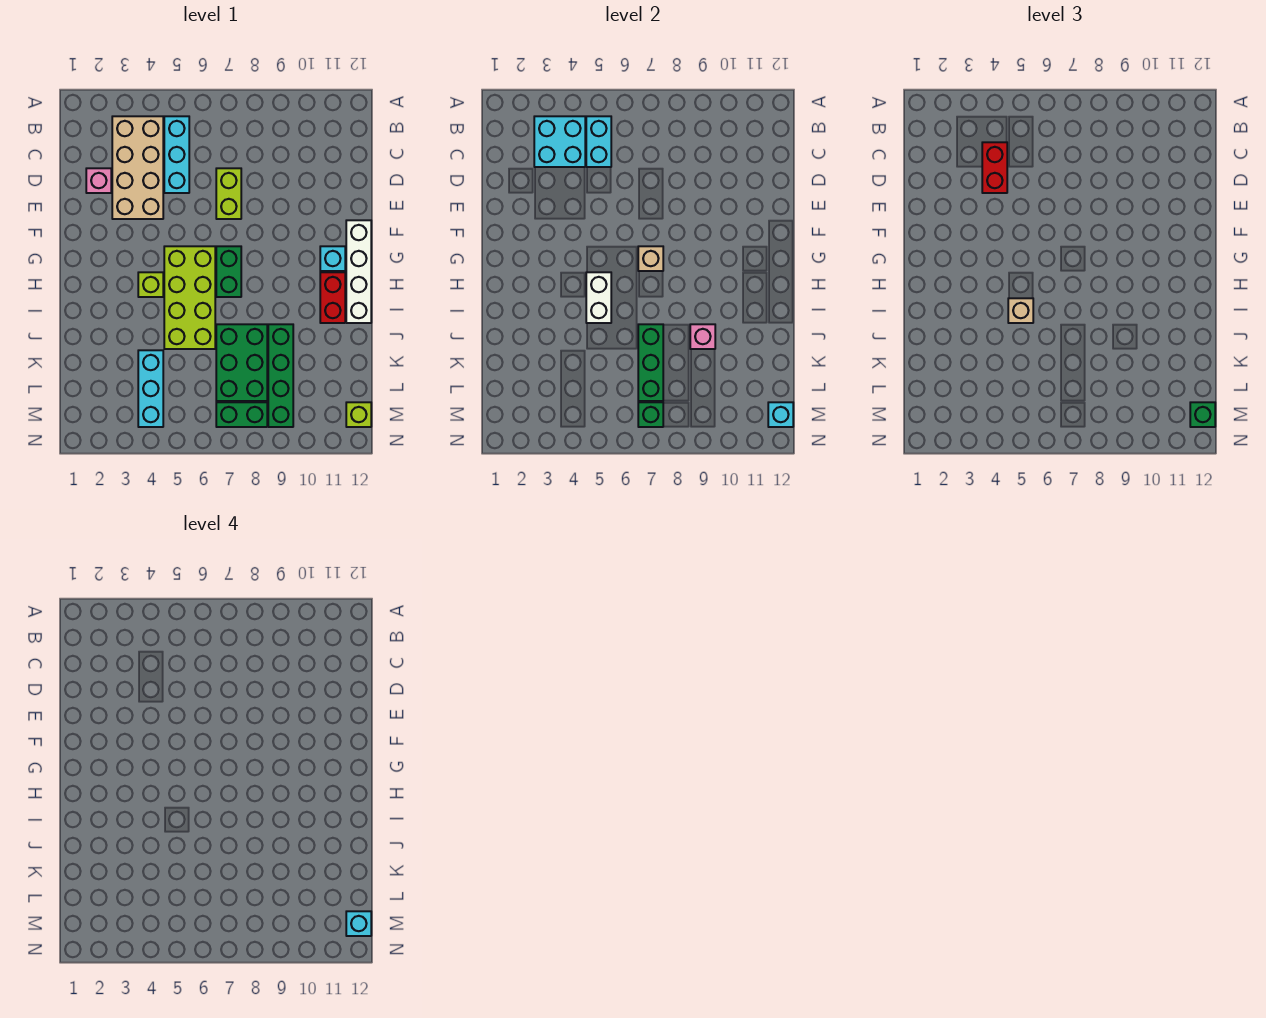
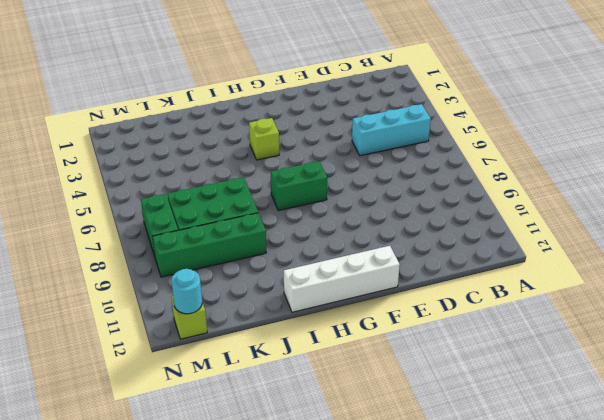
cyan 1x1 round brick [171,269,202,314] -> cyan 1x1 brick [768,402,793,427]
none -> tan 2x4 brick [112,116,163,219]
none -> pink 1x1 brick [86,168,111,193]
none -> lime 1x2 brick [216,168,241,219]

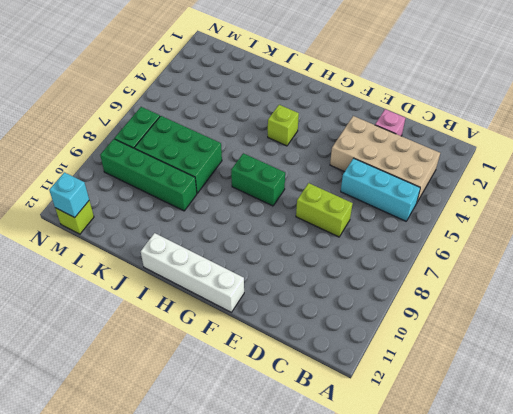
none -> lime 2x4 brick [164,246,215,349]
none -> cyan 1x1 brick [320,246,345,271]
none -> red 1x2 brick [320,272,345,323]

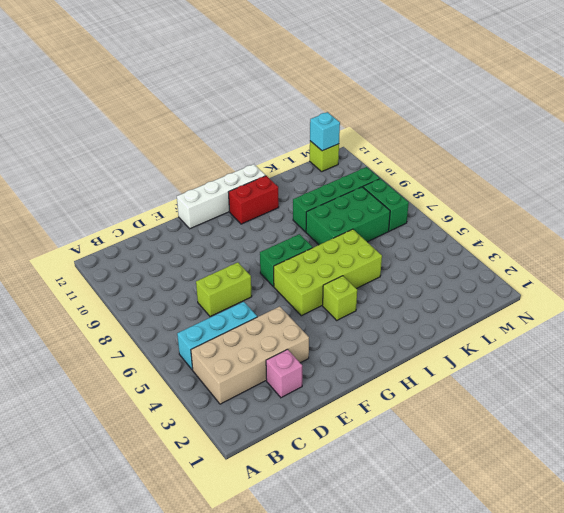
none -> cyan 1x1 brick [320,246,345,271]
none -> cyan 1x3 brick [138,350,163,427]
none -> cyan 2x2 brick [534,116,585,167]

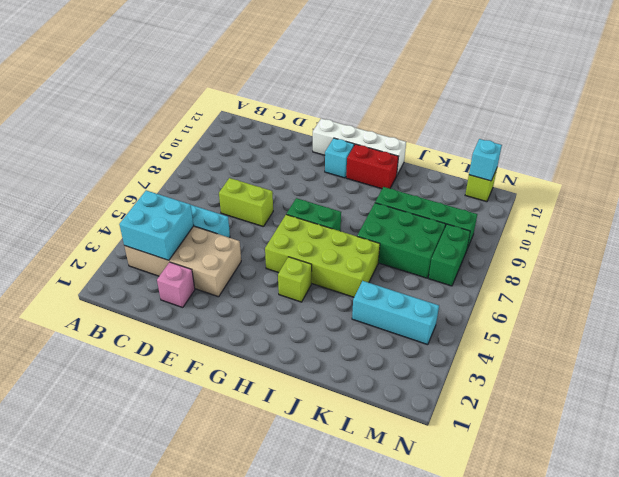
none -> cyan 1x2 brick [586,116,611,167]
none -> tan 1x1 brick [638,246,663,271]
none -> white 1x2 brick [586,272,611,323]

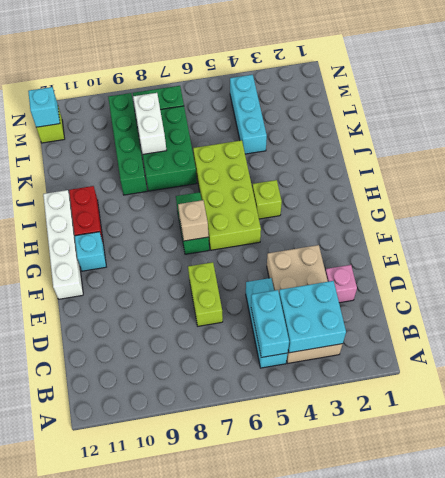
white 1x2 brick [133,93,166,154] -> white 1x2 brick moved to [586,272,611,323]
none -> green 1x3 brick [638,324,663,401]
none -> pink 1x1 brick [690,324,715,349]
none -> green 1x1 brick [638,402,663,427]

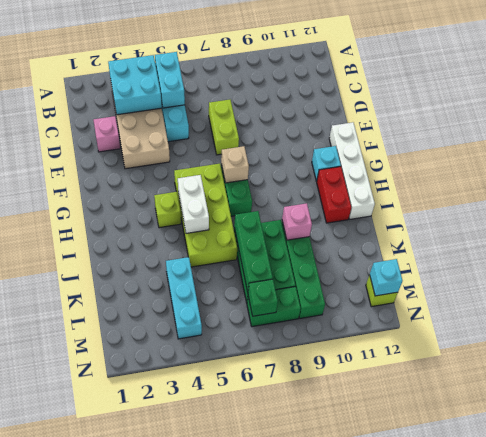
none -> red 1x2 brick [982,142,1007,193]
none -> tan 1x1 brick [1008,298,1033,323]
none -> green 1x1 brick [1190,402,1215,427]

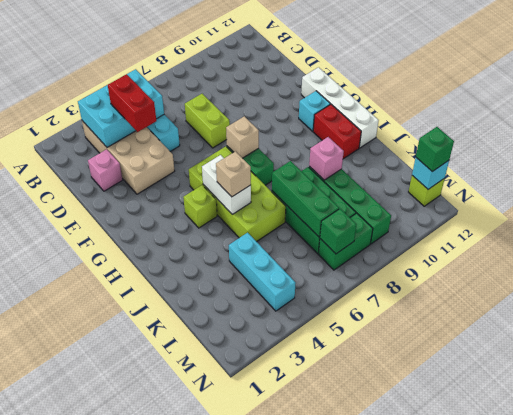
none -> cyan 1x1 brick [346,911,371,936]

